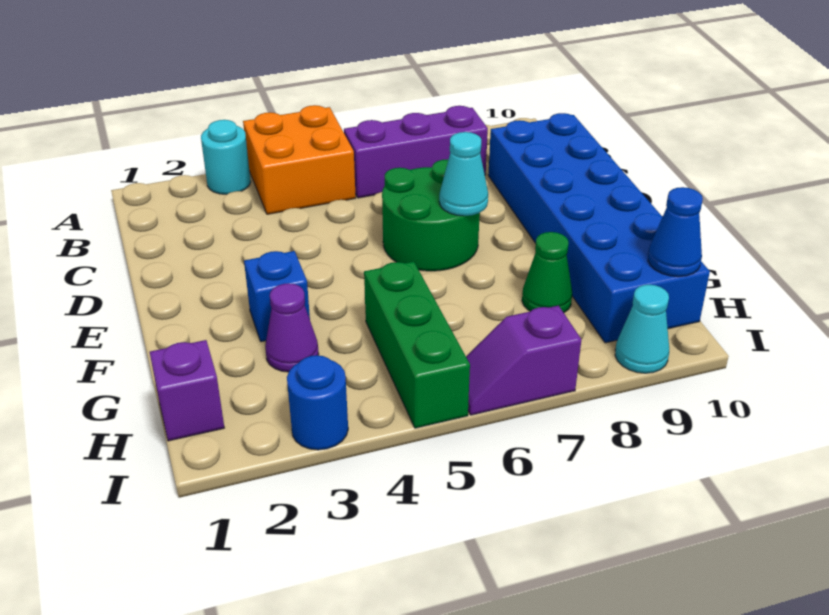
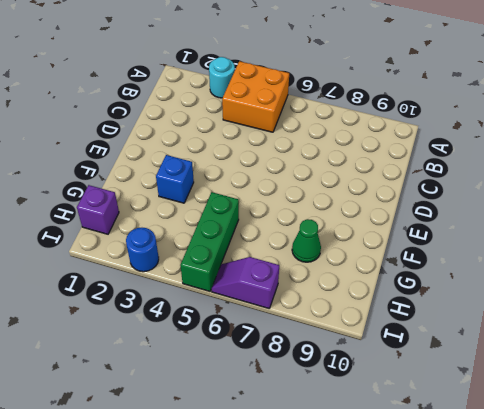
none -> purple 1x3 brick [344,106,488,198]
none -> blue 2x6 brick [488,113,710,343]
none -> green 2x2 round brick [382,160,480,271]

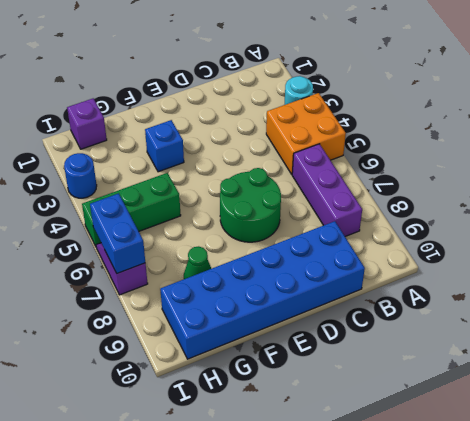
blue 1x2 brick [90,193,145,273] -> none
none -> purple 1x1 cone [265,283,319,372]
none -> cyan 1x1 cone [615,285,669,373]
none -> cyan 1x1 cone [439,132,488,216]

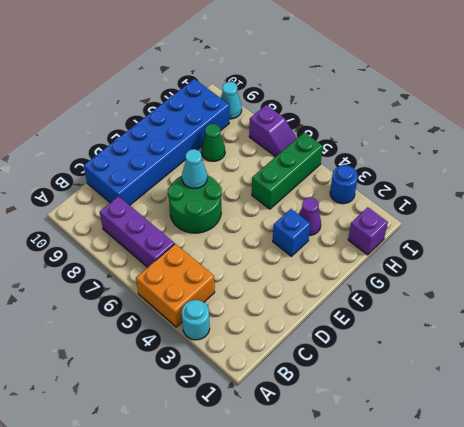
none -> blue 1x1 cone [648,187,703,277]

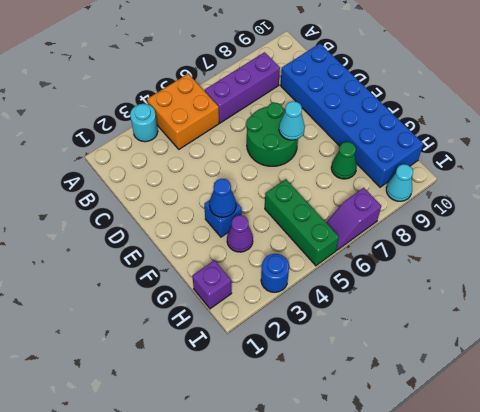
blue 1x1 cone [209,179,236,217] -> blue 1x1 cone moved to [648,187,703,277]

